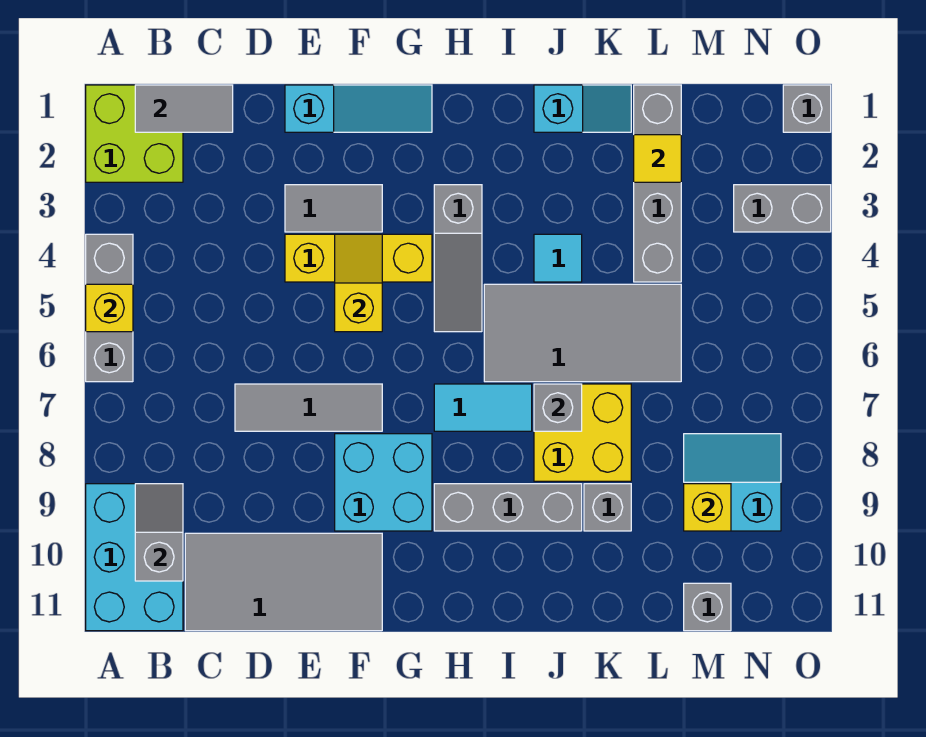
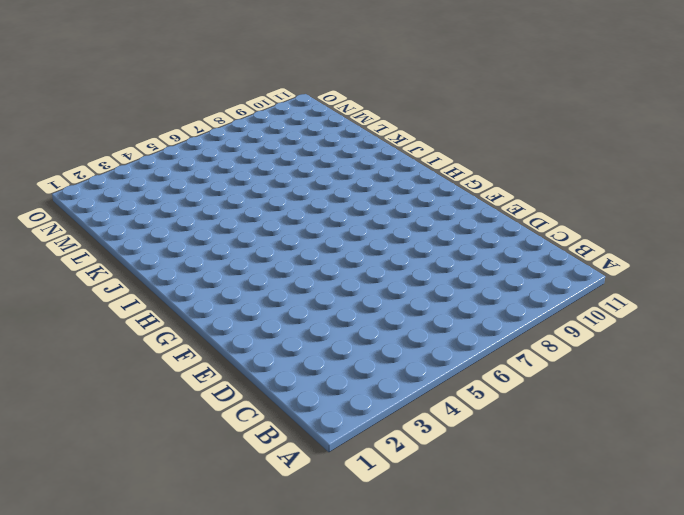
none -> lime 2x2 brick [86,85,183,182]
none -> grey 1x3 brick [86,234,133,382]
none -> cyan 2x3 brick [86,484,183,631]

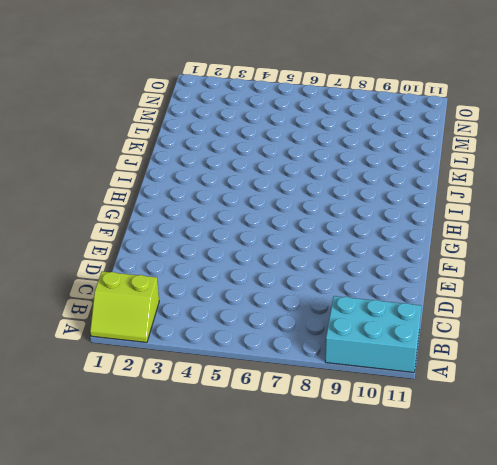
lime 2x2 slope [90,271,159,343] -> lime 2x2 brick [86,85,183,182]
none -> grey 1x3 brick [86,234,133,382]
none -> grey 2x4 tile [185,533,382,631]
none -> grey 1x3 tile [235,384,382,431]

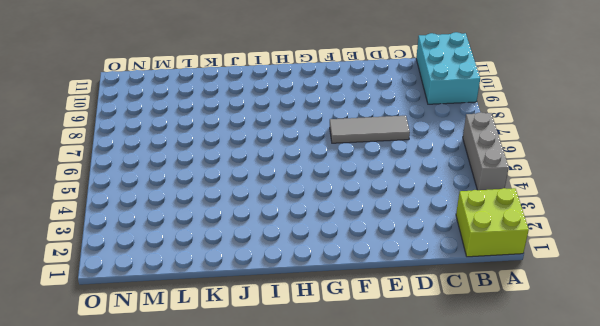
none -> grey 2x4 tile [185,533,382,631]
none -> cyan 1x3 slope [285,85,432,132]
none -> grey 1x2 tile [285,185,382,232]

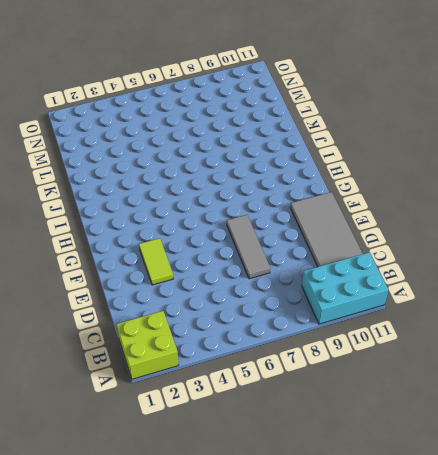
lime 1x2 tile [139,238,173,285] -> grey 1x2 tile [285,185,382,232]
none -> grey 1x3 brick [86,234,133,382]
none -> cyan 1x3 slope [285,85,432,132]
none -> yellow 1x3 brick [285,234,432,282]

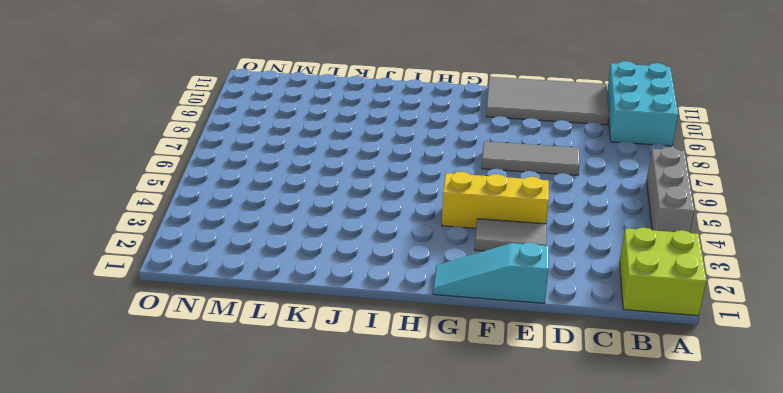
none -> cyan 2x2 brick [335,434,432,531]
none -> grey 1x3 slope [434,185,482,332]
none -> cyan 1x2 tile [434,384,532,431]

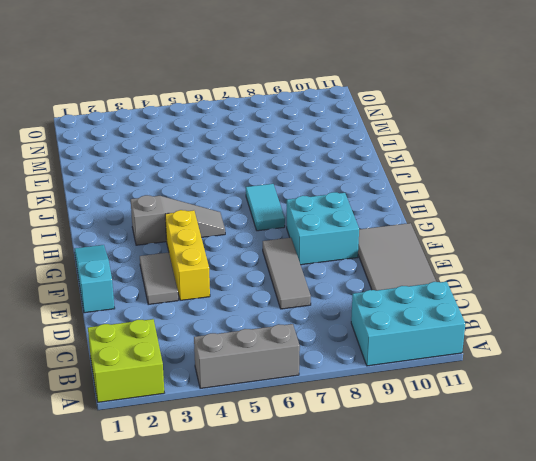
none -> grey 1x3 brick [434,484,582,531]
none -> grey 2x4 tile [484,284,681,382]
none -> cyan 1x2 slope [534,85,631,132]

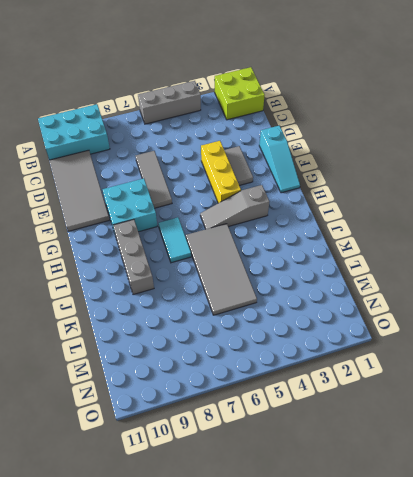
none -> cyan 1x2 slope [534,85,631,132]
none -> cyan 1x1 tile [534,234,582,282]
none -> yellow 2x2 brick [534,384,631,481]

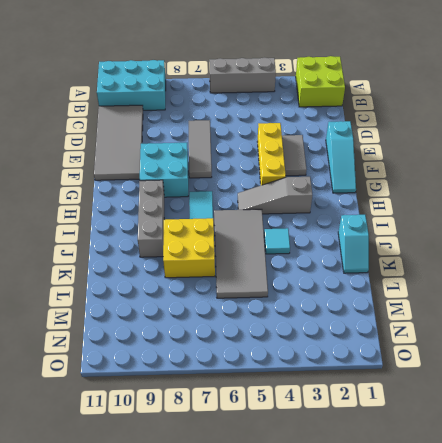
none -> grey 1x1 brick [584,484,631,531]
none -> grey 1x4 brick [634,85,681,282]
none -> cyan 2x2 slope [684,434,781,531]

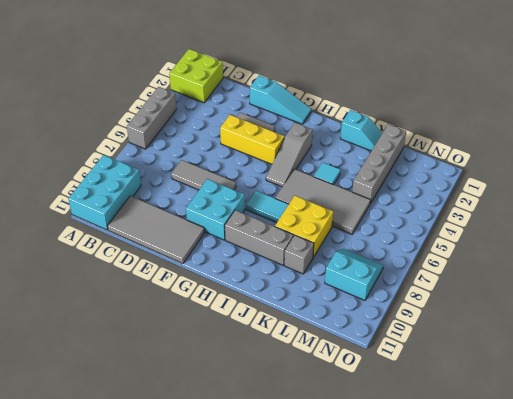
none -> grey 1x1 brick [684,583,731,631]
none -> grey 1x2 brick [734,185,831,232]
none -> grey 1x1 brick [783,85,831,132]

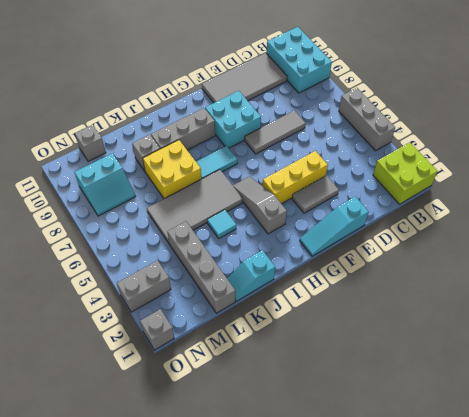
none -> yellow 1x1 brick [86,284,133,332]
none -> grey 1x2 tile [135,85,233,132]
none -> grey 1x2 slope [135,484,183,581]

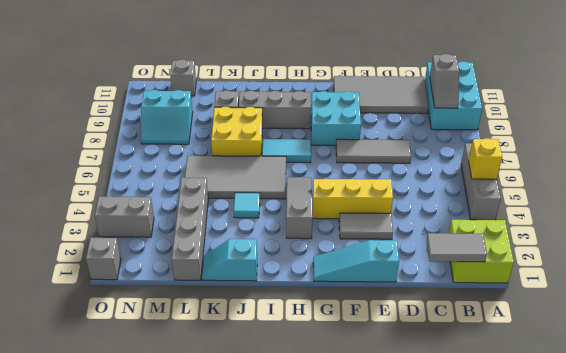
none -> yellow 1x2 slope [335,234,382,332]
none -> grey 1x1 brick [534,384,582,431]
none -> yellow 1x1 tile [634,135,681,182]

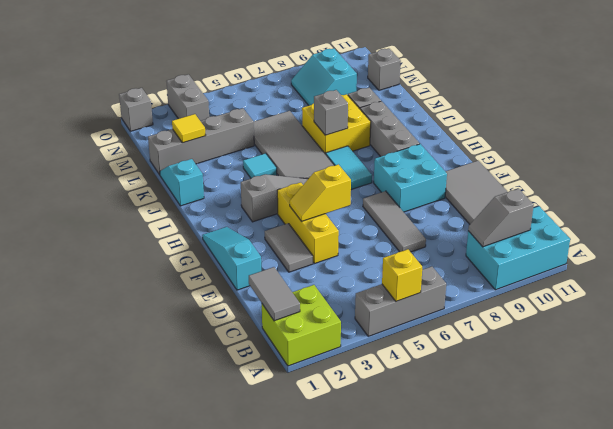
none -> yellow 1x1 brick [684,484,731,531]

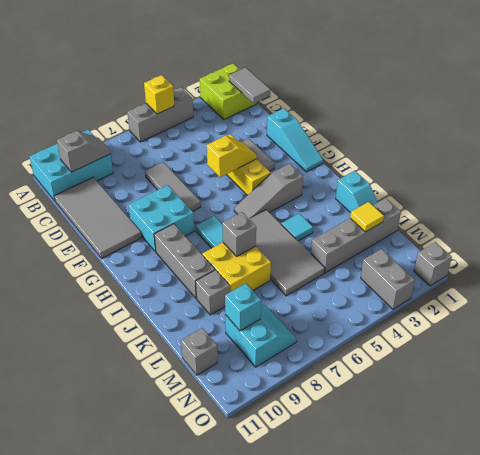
cyan 1x1 brick [225,283,261,331] -> yellow 1x1 brick [684,484,731,531]

